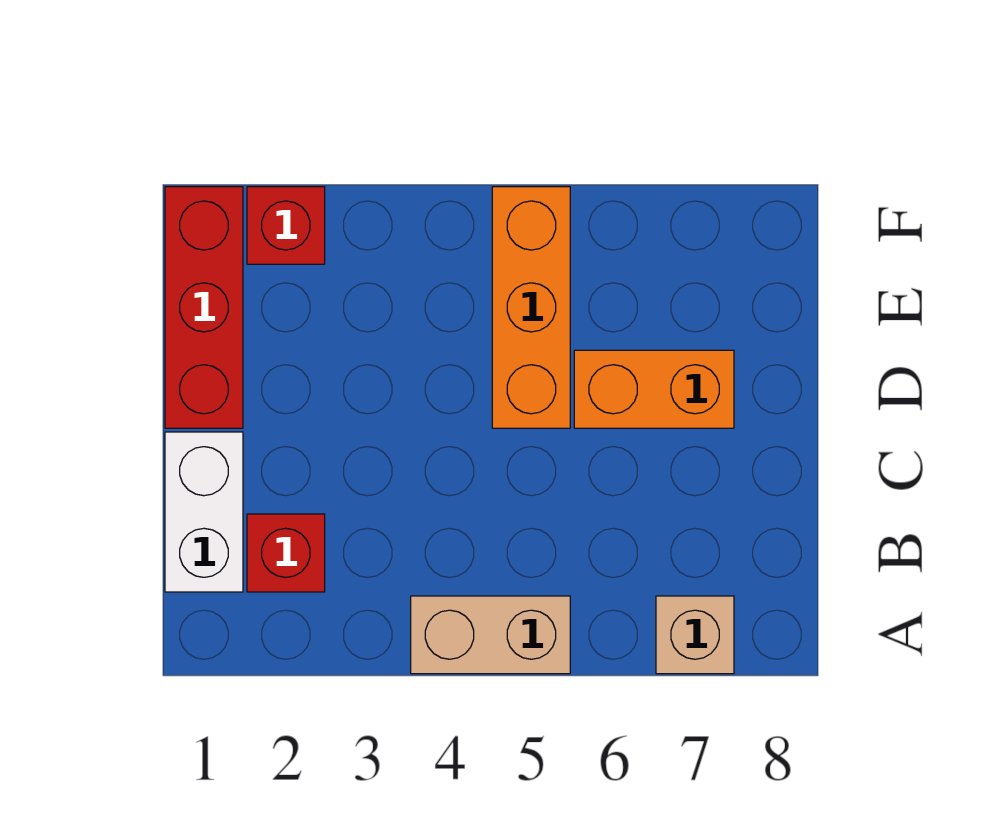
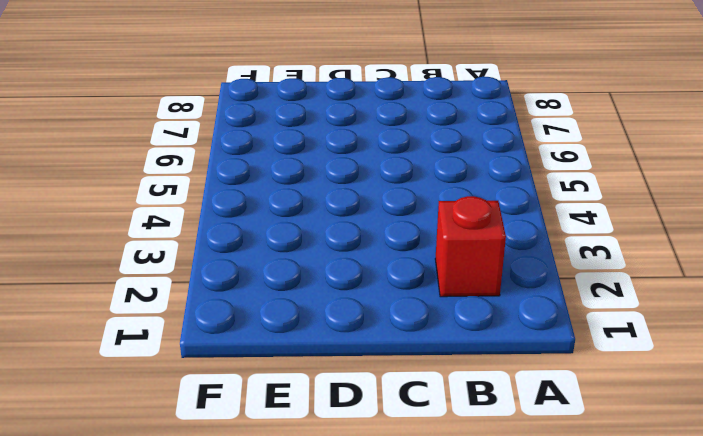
none -> tan 1x2 brick [411,596,570,674]
none -> tan 1x1 brick [656,596,734,674]

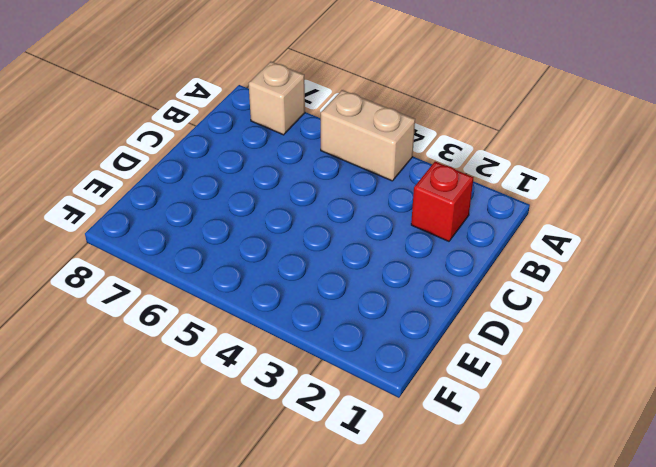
none -> white 1x2 brick [165,432,243,592]
none -> red 1x3 brick [165,187,243,428]

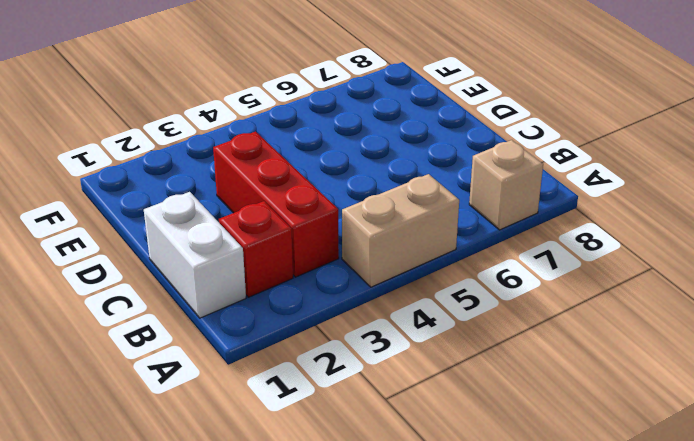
red 1x3 brick [213,132,339,277] -> red 1x3 brick moved to [165,187,243,428]
none -> orange 1x3 brick [492,187,570,428]
none -> orange 1x2 brick [574,350,734,428]

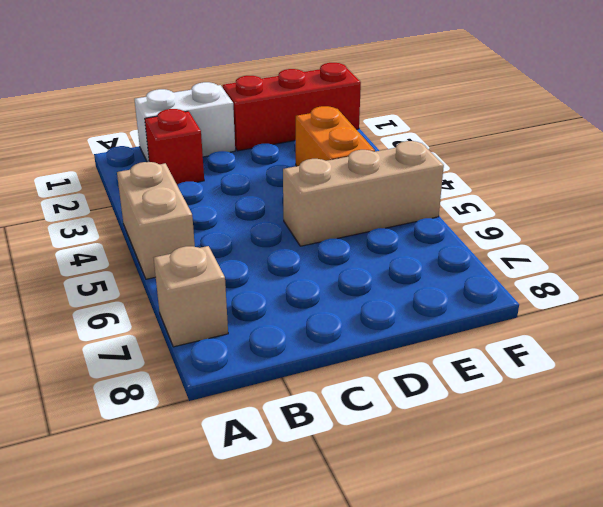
tan 1x3 brick [283,141,444,246] -> orange 1x3 brick [492,187,570,428]
orange 1x2 brick [296,106,375,166] -> orange 1x2 brick moved to [574,350,734,428]
none -> red 1x1 brick [247,187,325,264]

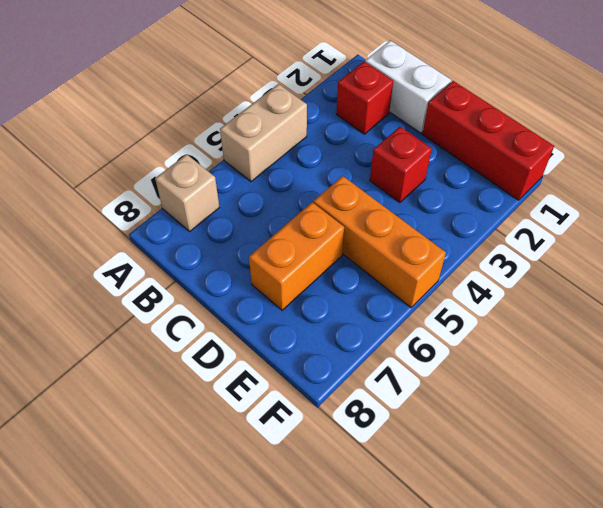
red 1x1 brick [370,127,432,203] -> red 1x1 brick moved to [247,187,325,264]

